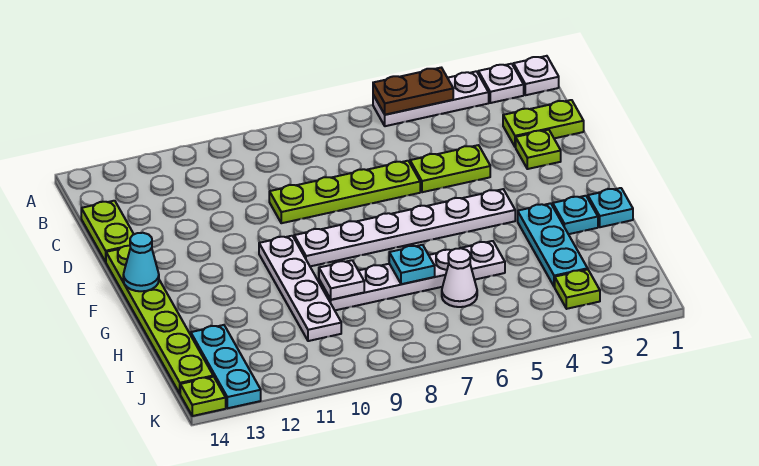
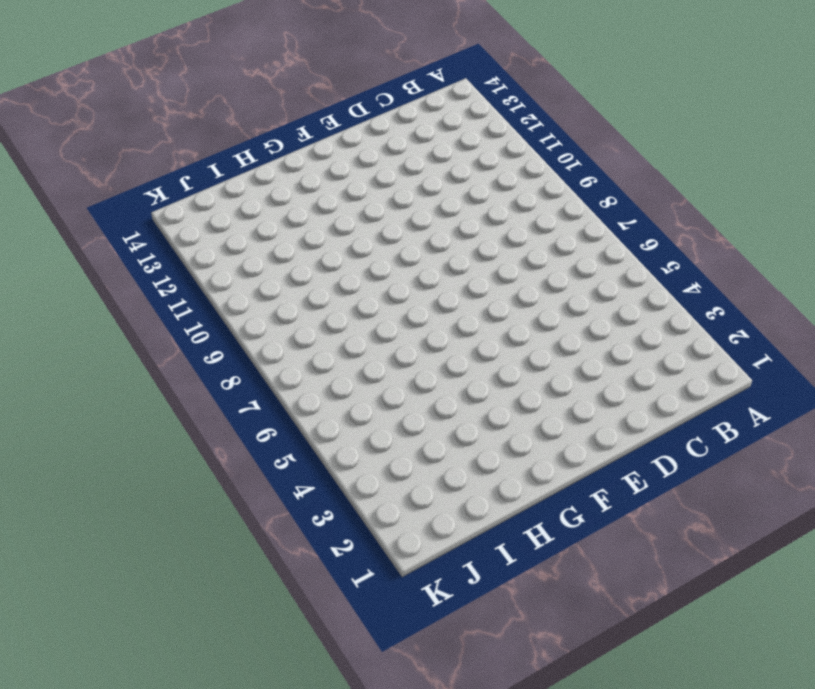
none -> white 1x1 plate [514,56,559,95]
none -> white 1x1 plate [478,64,524,103]
none -> white 1x3 plate [373,71,489,126]

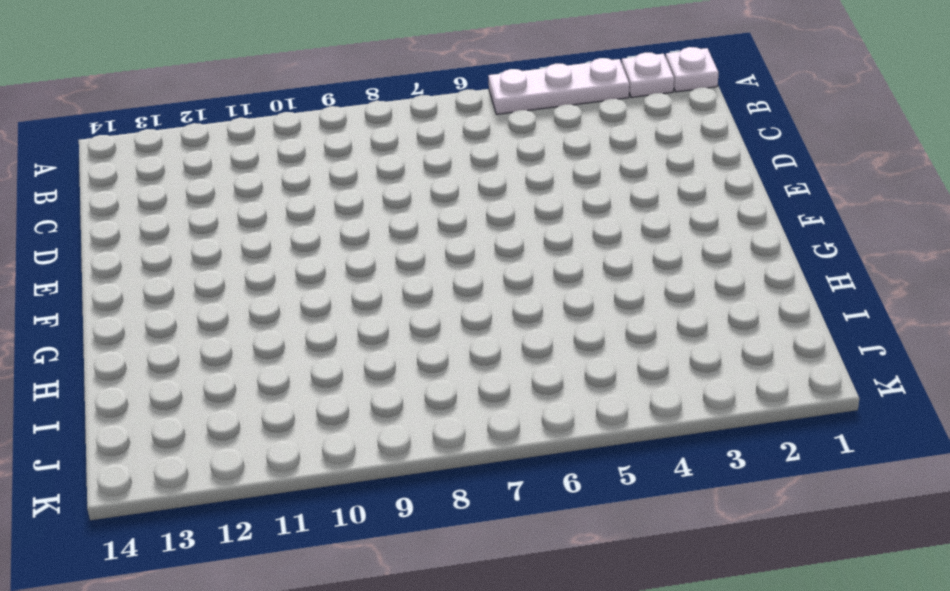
none -> lime 1x2 plate [503,100,584,147]
none -> lime 1x2 plate [81,201,134,262]
none -> lime 1x1 plate [516,130,561,169]

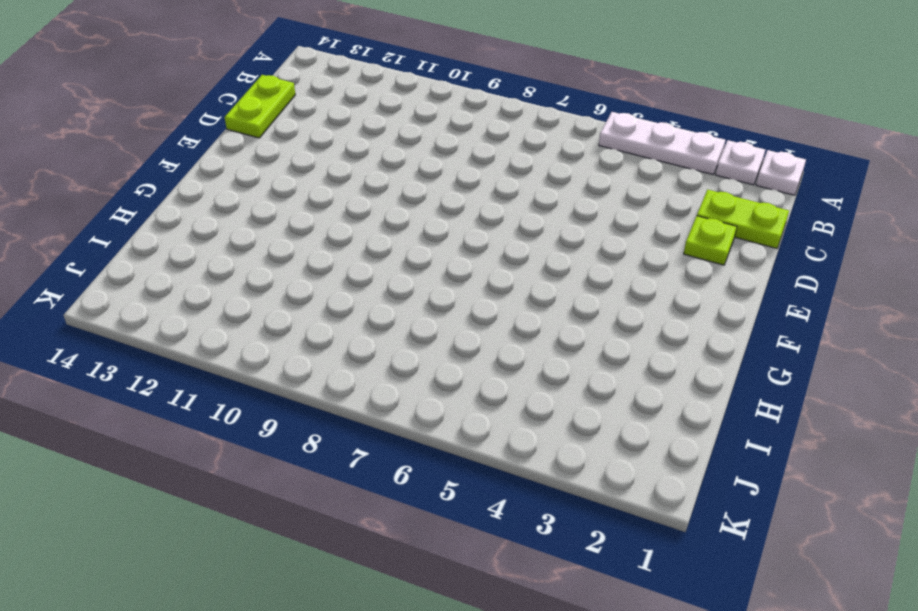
none -> lime 1x2 plate [410,145,490,192]
none -> lime 1x4 plate [269,161,420,223]
none -> lime 1x6 plate [106,246,213,393]

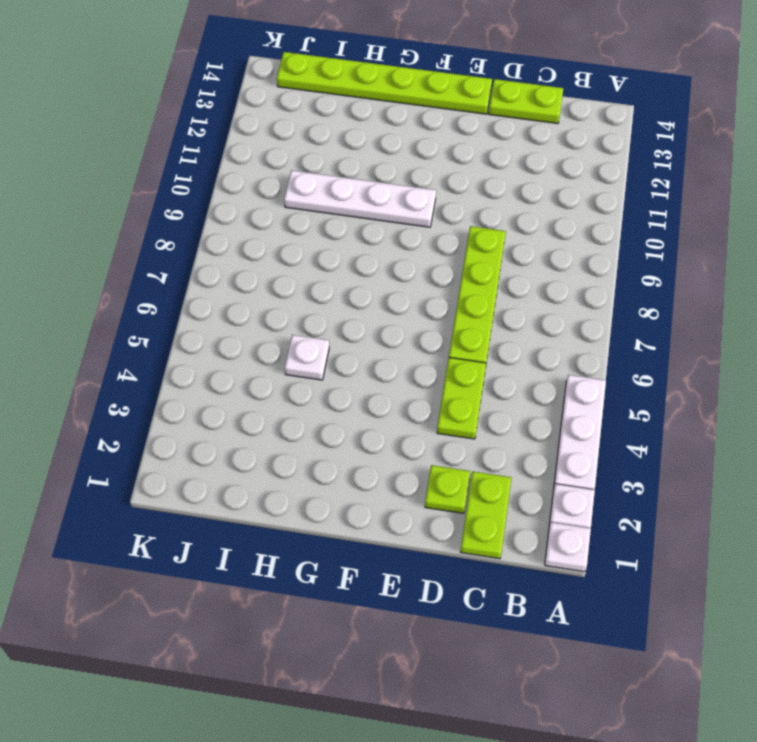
none -> white 1x6 plate [294,189,515,266]
none -> cyan 1x1 plate [588,188,633,227]
none -> cyan 1x1 plate [553,196,598,234]

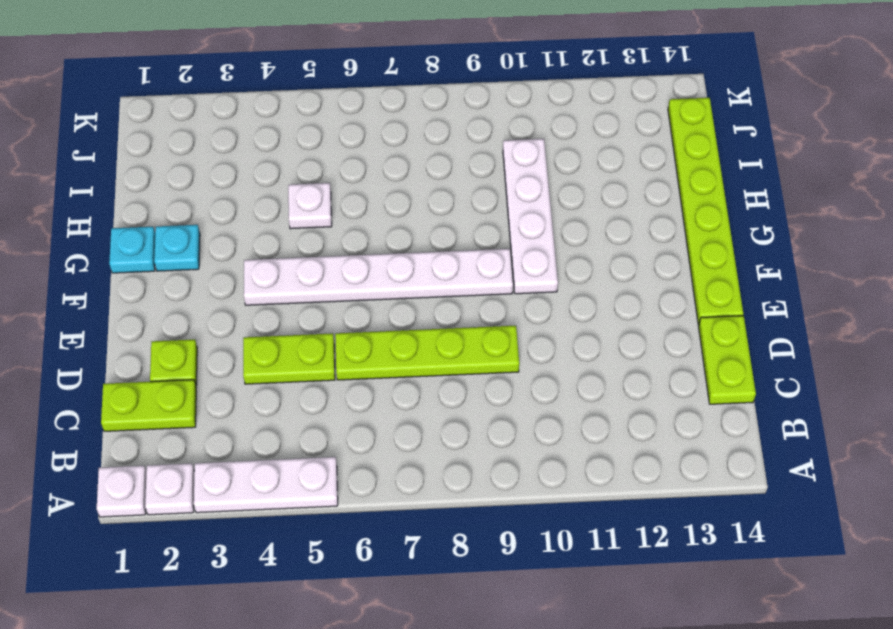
none -> cyan 1x3 plate [518,203,588,287]
none -> white 1x4 plate [319,250,451,310]
none -> white 1x1 cone [442,248,477,307]

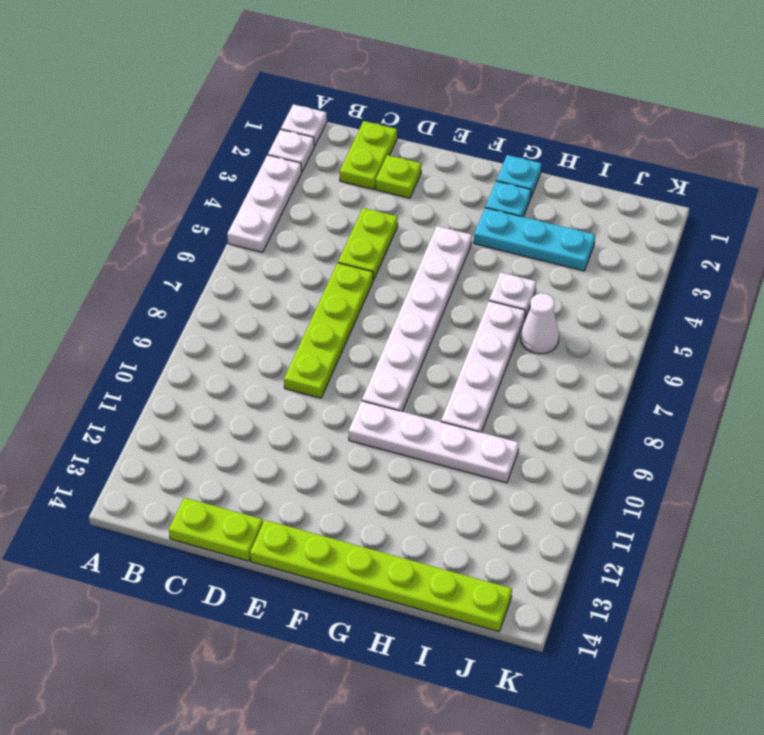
none -> cyan 1x3 plate [191,325,261,408]
none -> lime 1x1 plate [555,269,600,309]
none -> lime 1x1 plate [180,377,226,416]

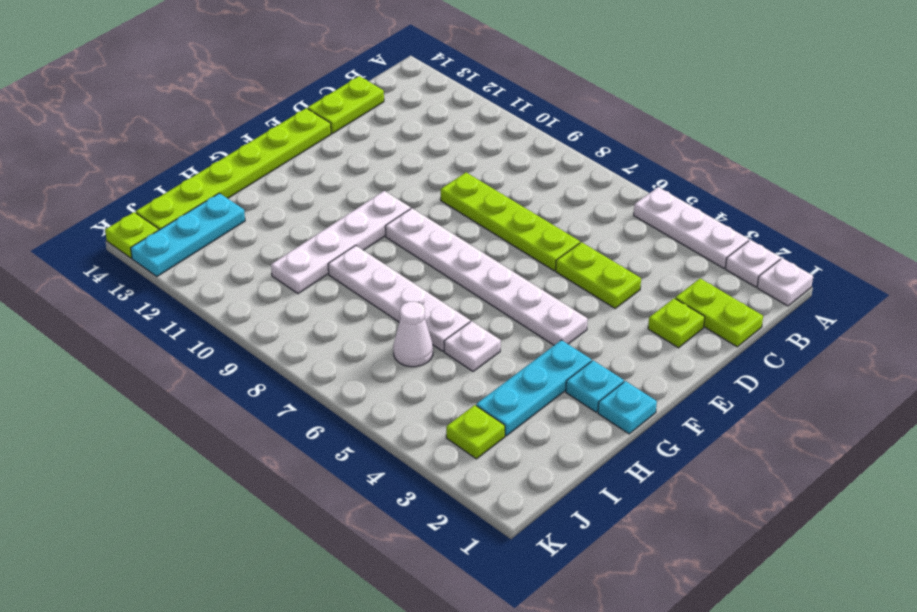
none -> brown 1x2 plate [373,68,453,115]
none -> cyan 1x1 cone [123,233,159,291]
none -> cyan 1x1 plate [389,245,435,284]

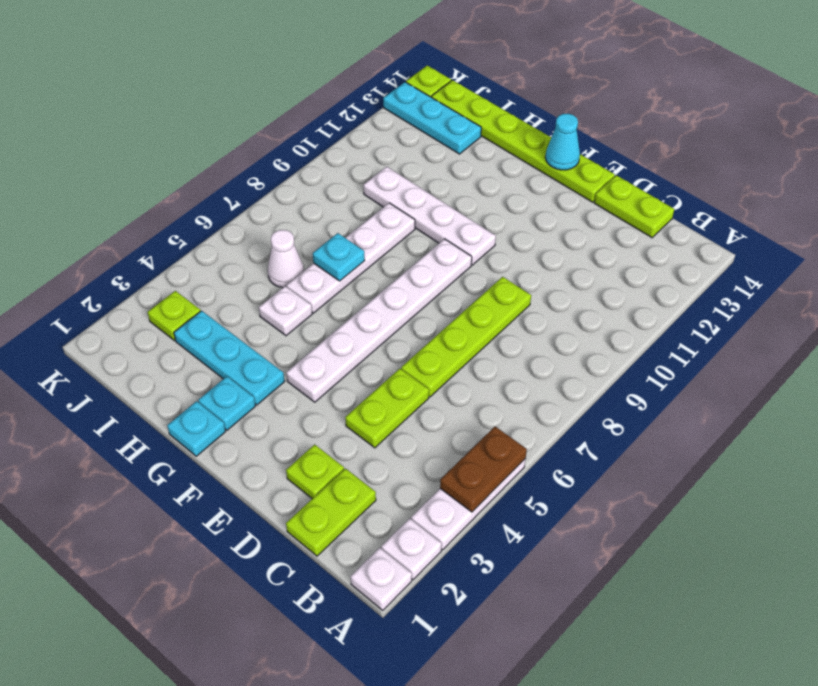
none -> white 1x1 plate [319,260,364,300]

